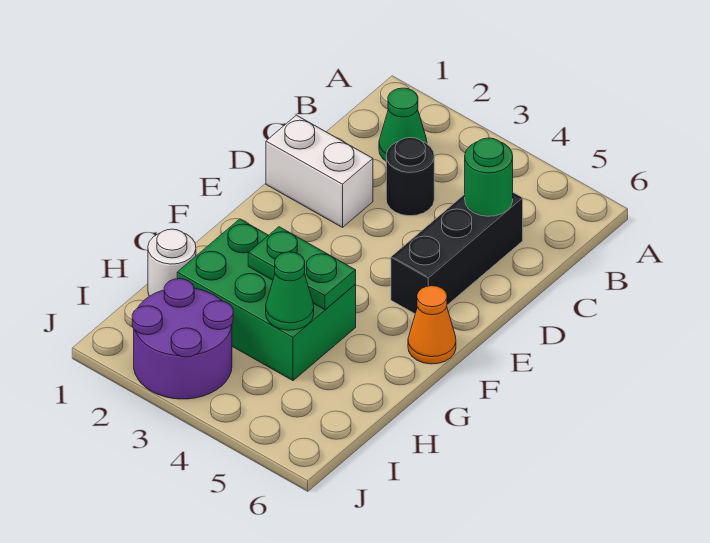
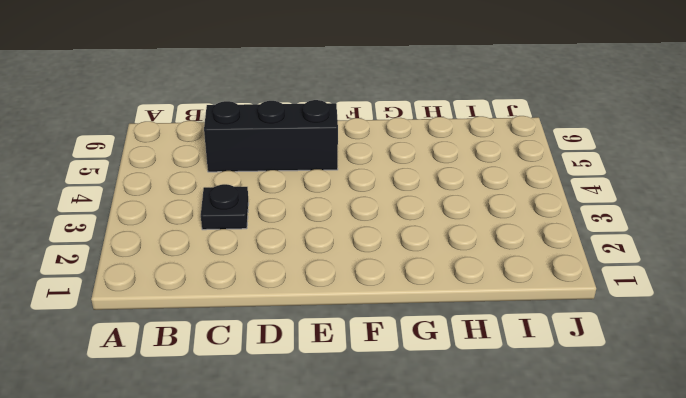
black 1x1 plate [201,184,248,230] -> black 1x1 round brick [386,138,434,216]
none -> green 1x1 cone [379,88,427,161]
none -> white 1x2 brick [266,115,373,227]

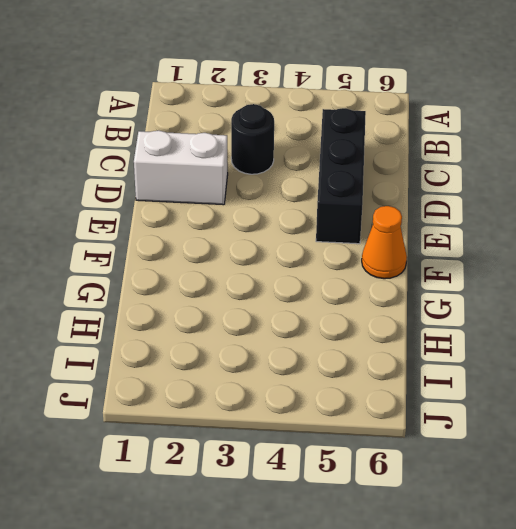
none -> green 1x1 cone [379,88,427,161]
none -> green 2x3 brick [177,219,356,381]

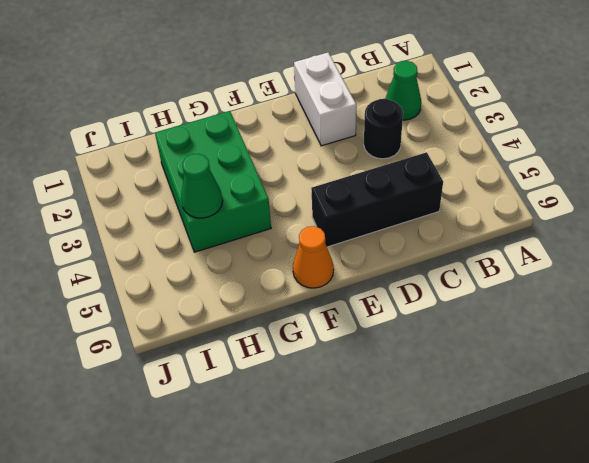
none -> white 1x1 round brick [148,229,196,296]
none -> purple 2x2 round brick [132,279,233,399]

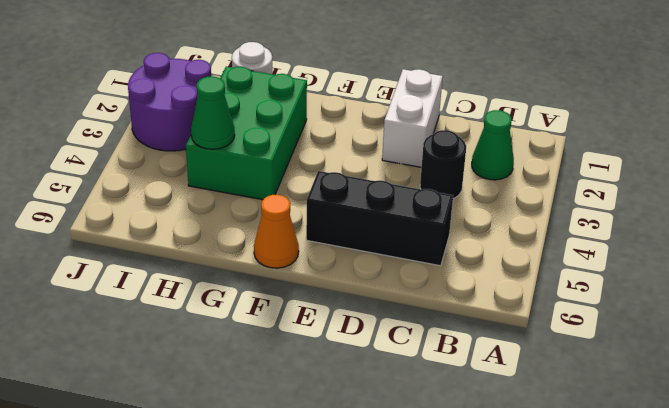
none -> green 1x1 round brick [465,138,513,216]
none -> green 1x2 plate [248,227,356,310]

